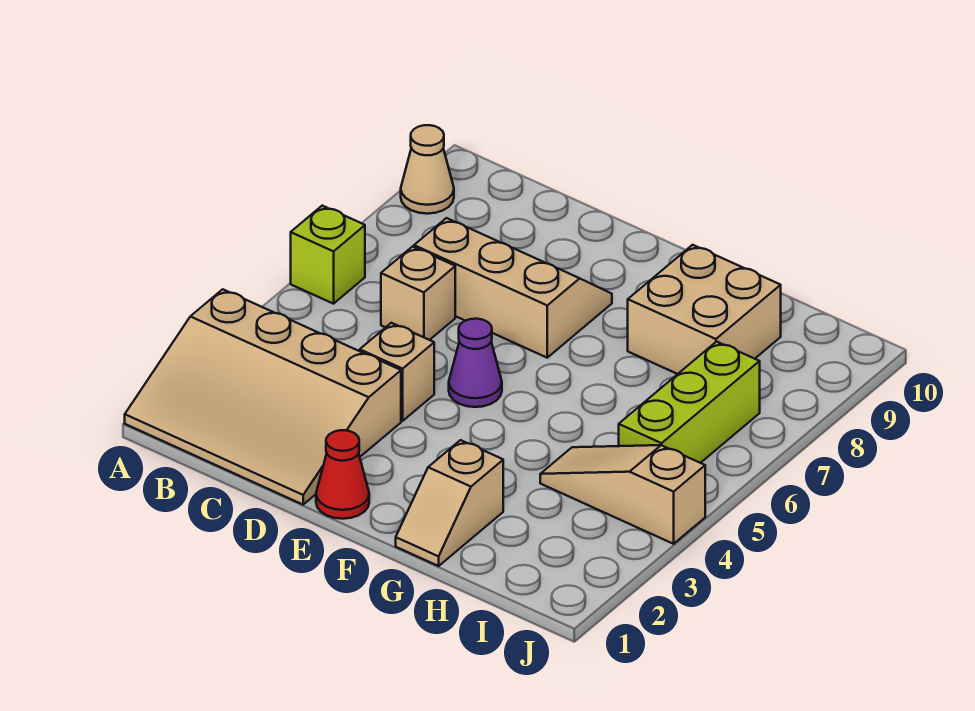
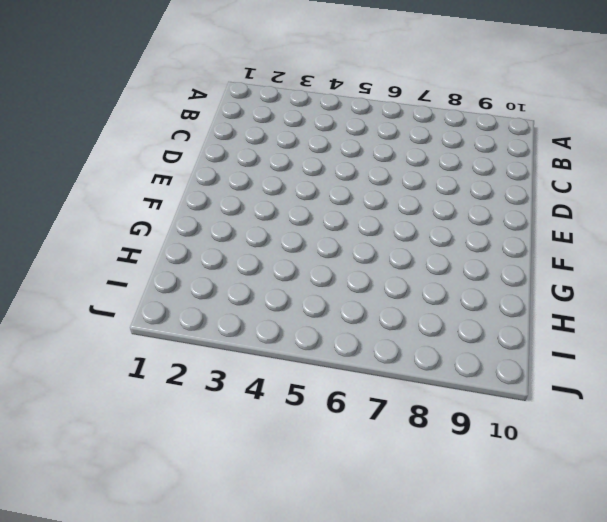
none -> tan 3x4 slope [125,289,401,504]
none -> lime 1x1 brick [291,206,365,304]
none -> tan 1x1 cone [401,125,454,214]

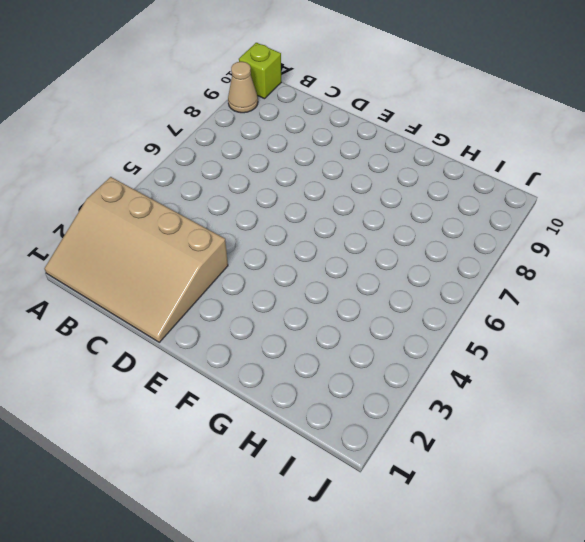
lime 1x1 brick [239,43,281,99] -> lime 1x1 brick moved to [291,206,365,304]
none -> tan 1x1 brick [381,247,455,340]
none -> tan 2x3 slope [414,218,612,358]
none -> tan 1x1 brick [360,323,434,421]

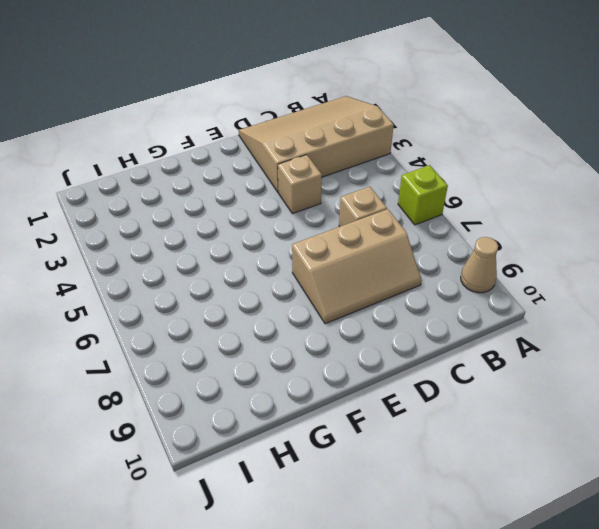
none -> red 1x1 cone [316,430,369,519]
none -> purple 1x1 cone [449,319,502,407]
none -> tan 1x2 slope [396,440,503,566]

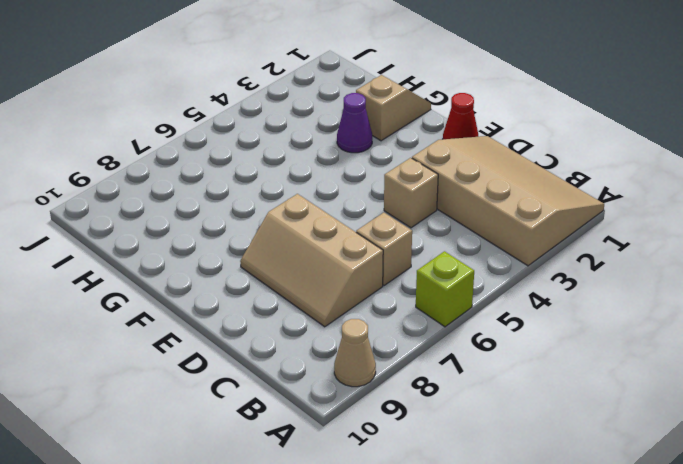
purple 1x1 cone [337,93,372,153] -> purple 1x1 cone moved to [449,319,502,407]
none -> tan 2x2 brick [628,245,781,374]
none -> tan 1x3 slope [540,445,705,544]
none -> lime 1x3 brick [619,342,760,463]

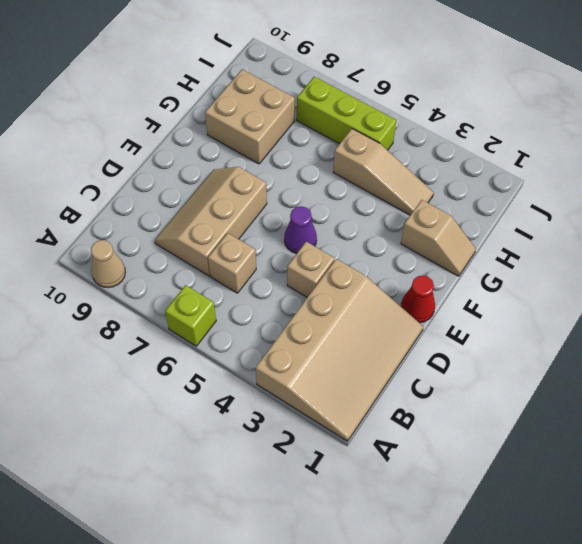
tan 1x3 slope [333,129,434,215] -> tan 1x3 slope turned to [540,445,705,544]

